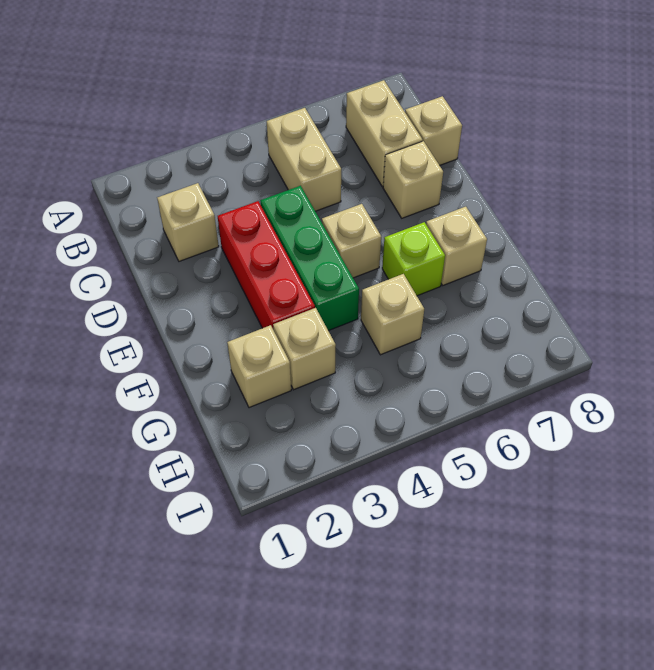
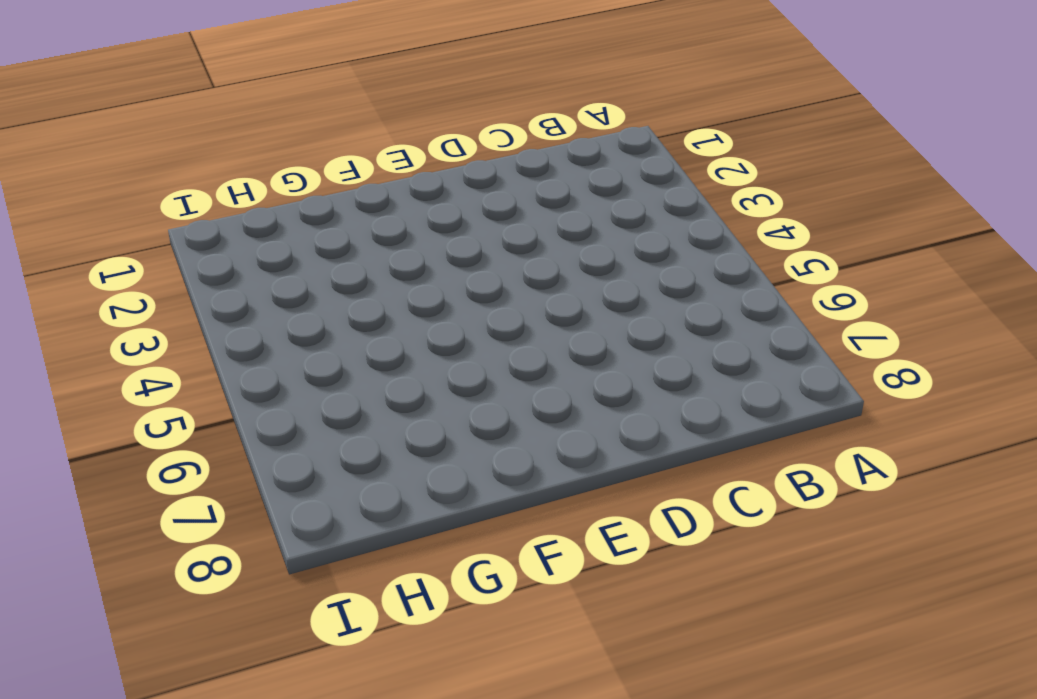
none -> tan 1x2 brick [267,108,341,211]
none -> tan 1x2 brick [346,80,423,187]
none -> tan 1x1 brick [157,183,219,261]

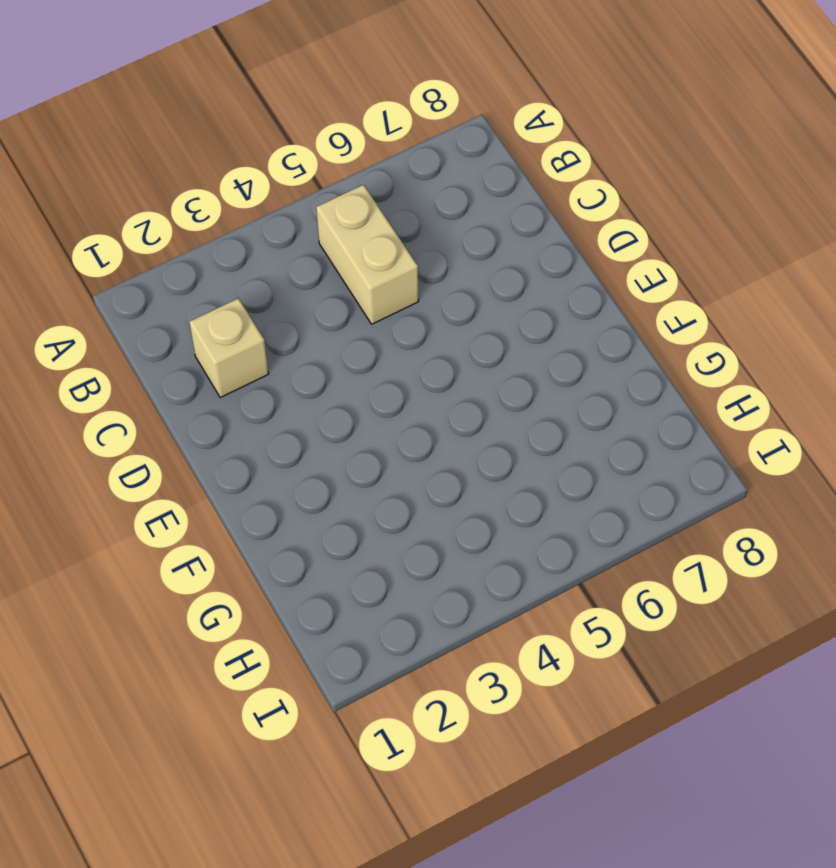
none -> tan 1x2 brick [346,80,423,187]
none -> tan 1x1 brick [405,96,462,166]
none -> red 1x3 brick [218,201,315,328]

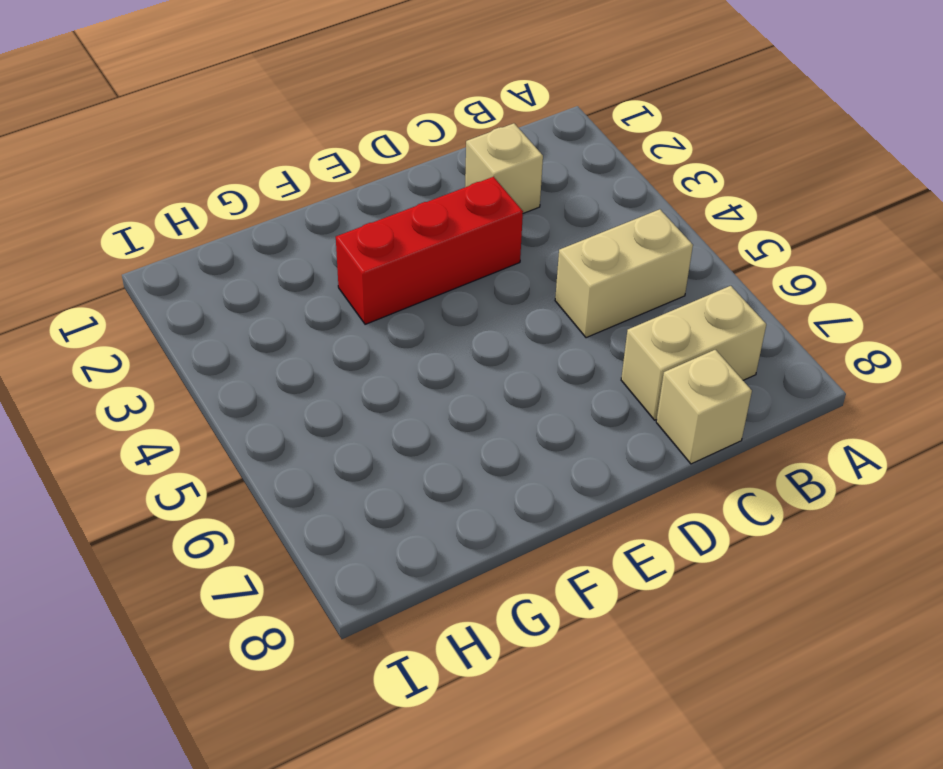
none -> green 1x3 brick [260,186,359,331]
none -> tan 1x1 brick [383,141,443,218]
none -> tan 1x1 brick [322,204,381,278]

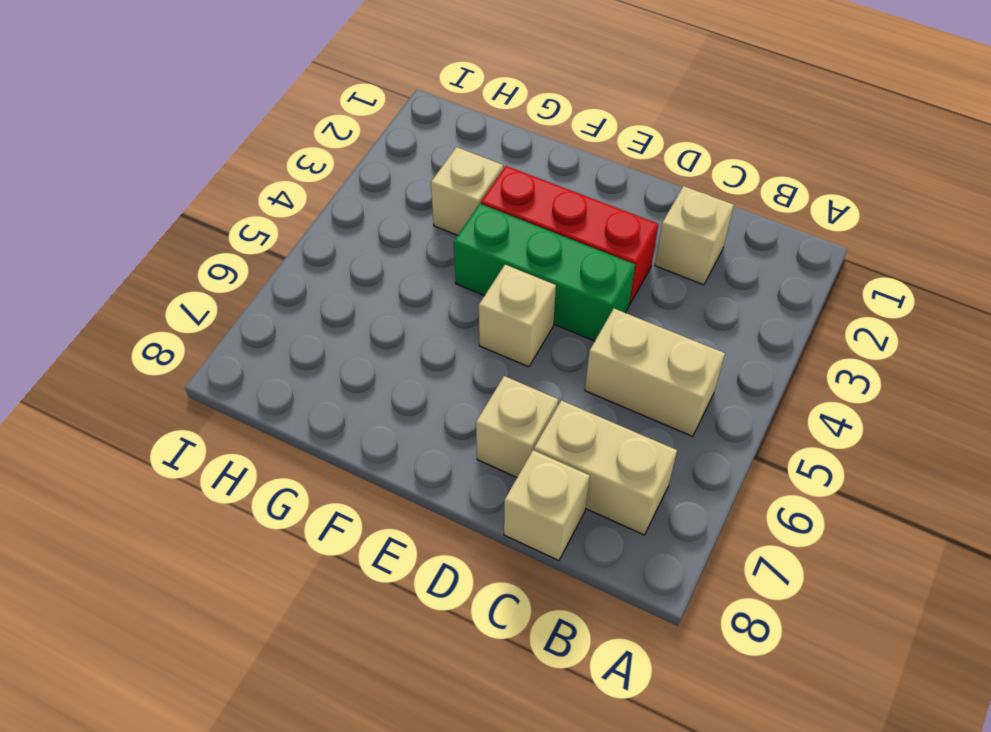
none -> lime 1x1 brick [382,222,445,296]
none -> tan 1x1 brick [426,207,487,285]
none -> tan 1x1 brick [227,325,291,408]

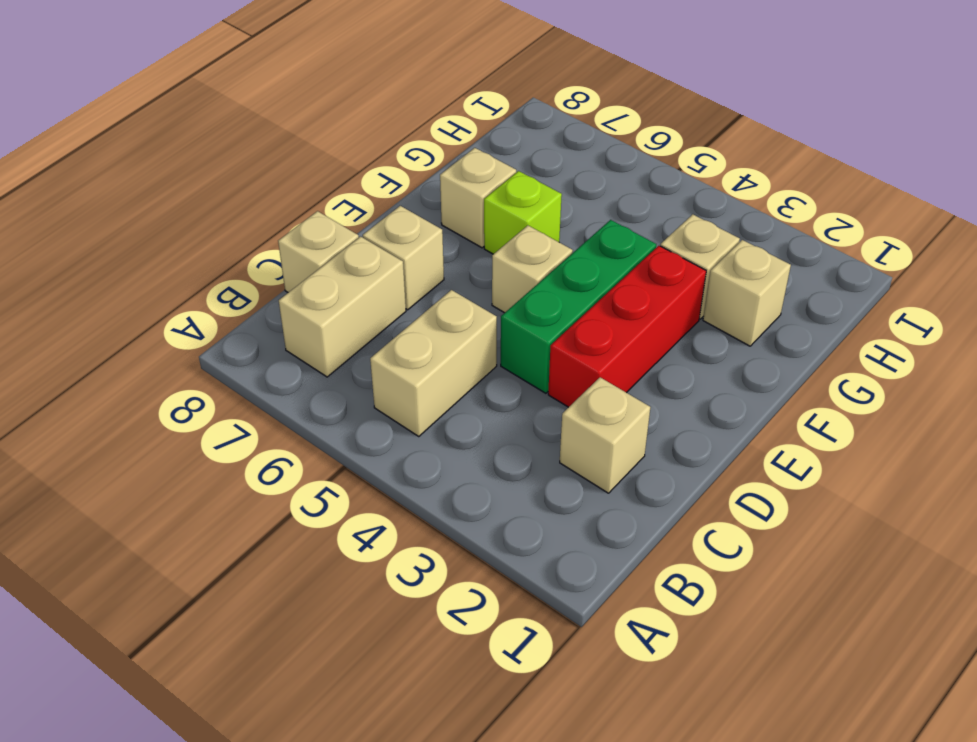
none -> tan 1x1 brick [361,274,424,355]

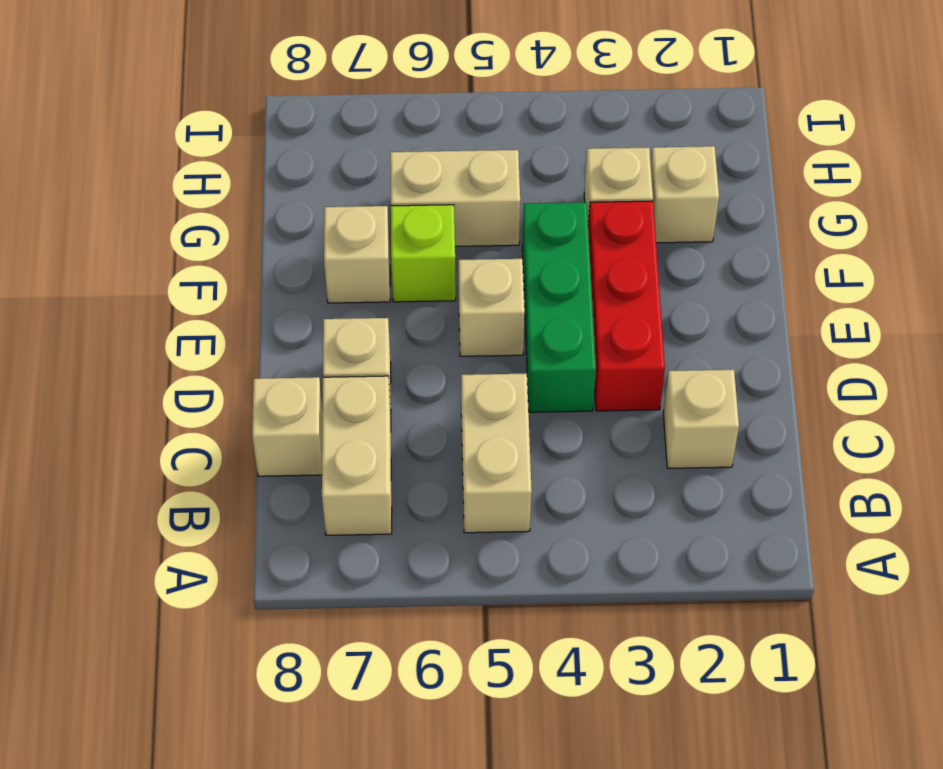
tan 1x2 brick [390,150,520,246] -> tan 1x1 brick [361,274,424,355]

